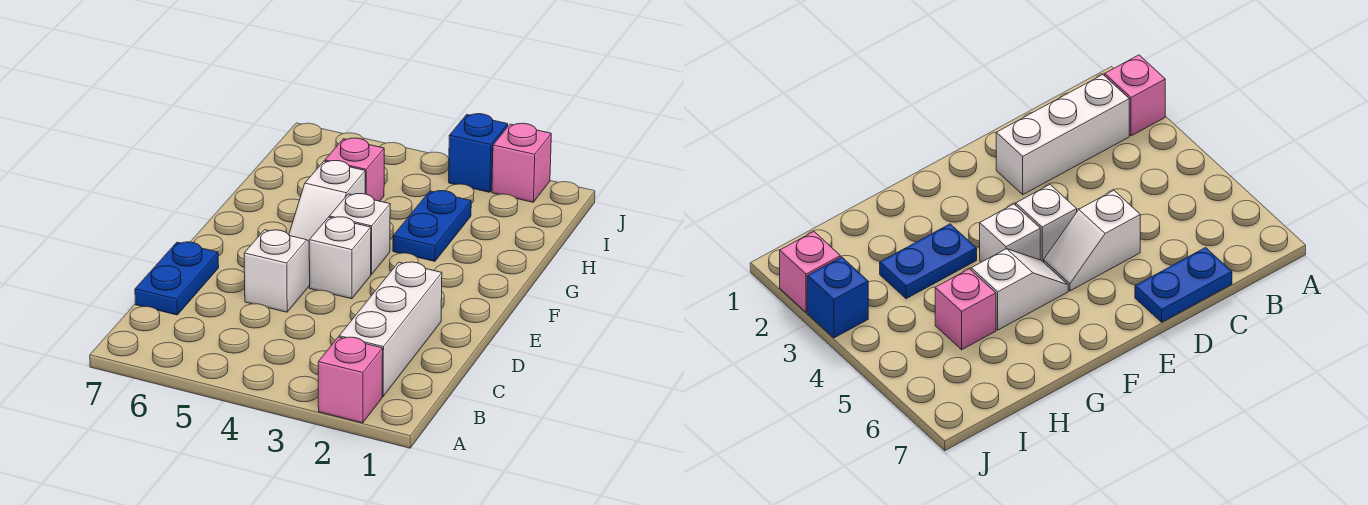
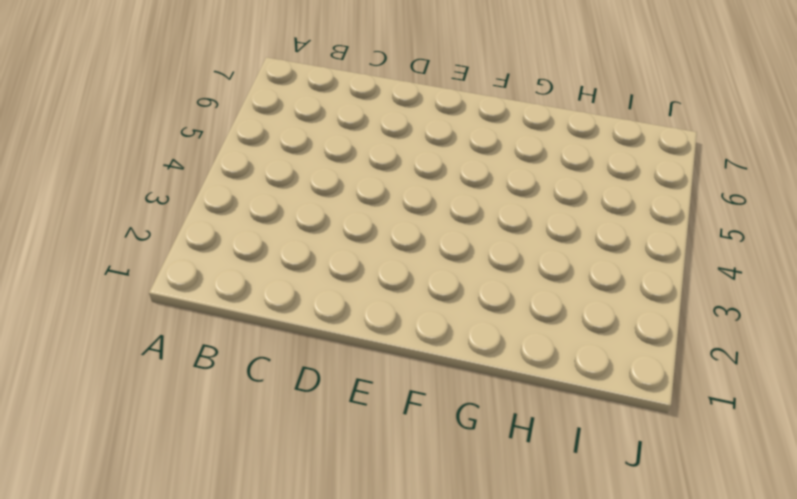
none -> pink 1x1 brick [318,337,383,423]
none -> white 1x3 brick [339,262,442,397]

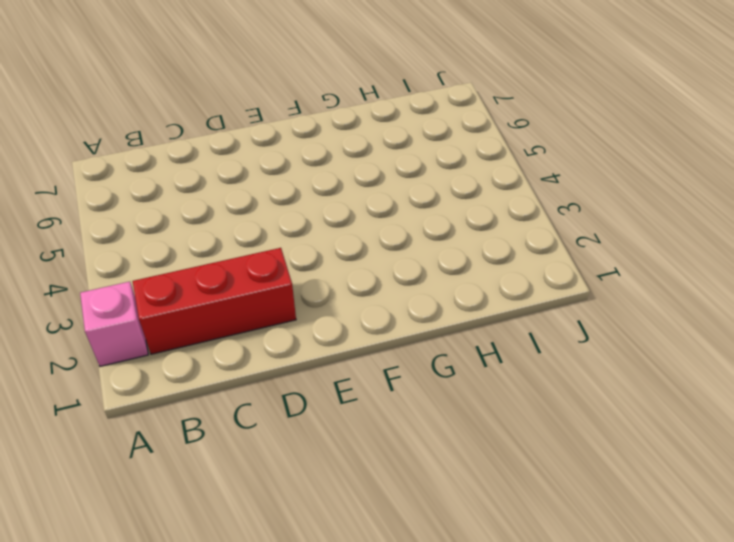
red 1x3 brick [133,248,296,354] -> white 1x3 brick [339,262,442,397]
none -> blue 1x2 plate [135,242,219,315]
none -> white 1x2 slope [244,230,310,312]

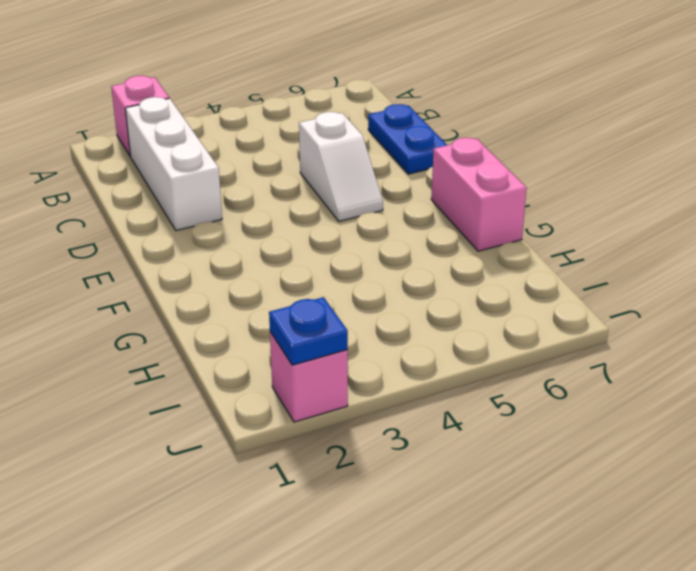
pink 1x2 brick [431,138,527,251] -> none
blue 1x1 plate [269,297,348,365] -> none
none -> white 1x1 brick [309,217,371,299]
none -> white 1x1 brick [329,194,390,275]

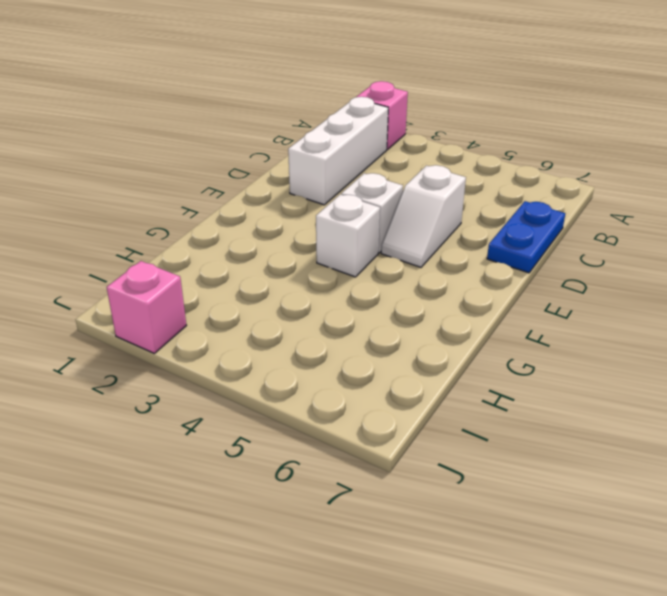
none -> white 1x2 slope [289,161,365,241]
none -> blue 1x2 plate [393,191,471,261]

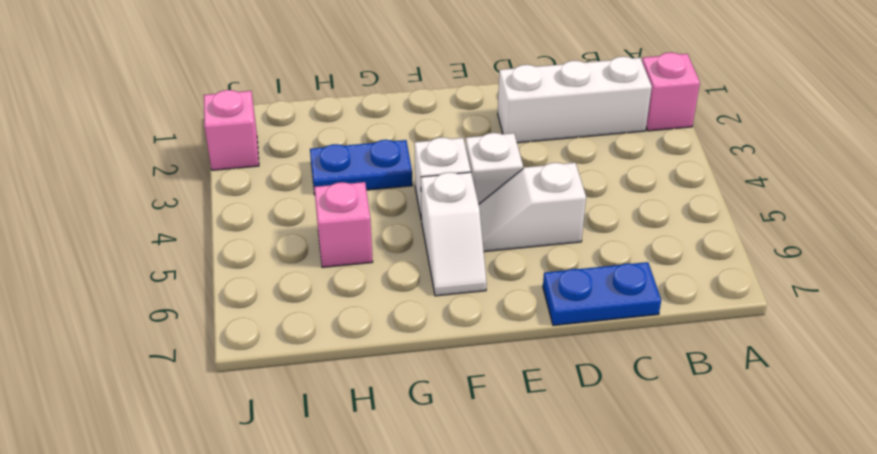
white 1x2 slope [421,172,487,296] -> white 1x2 slope turned to [289,161,365,241]
none -> blue 1x1 brick [449,114,508,192]

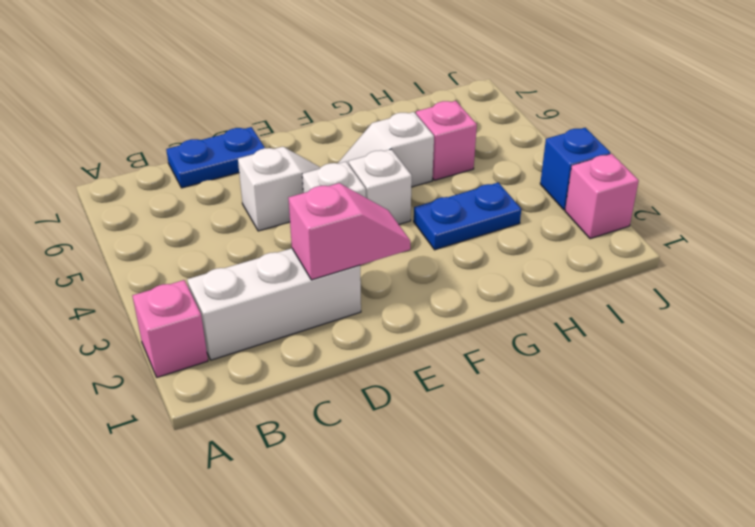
pink 1x2 slope [288,183,410,280] -> none

